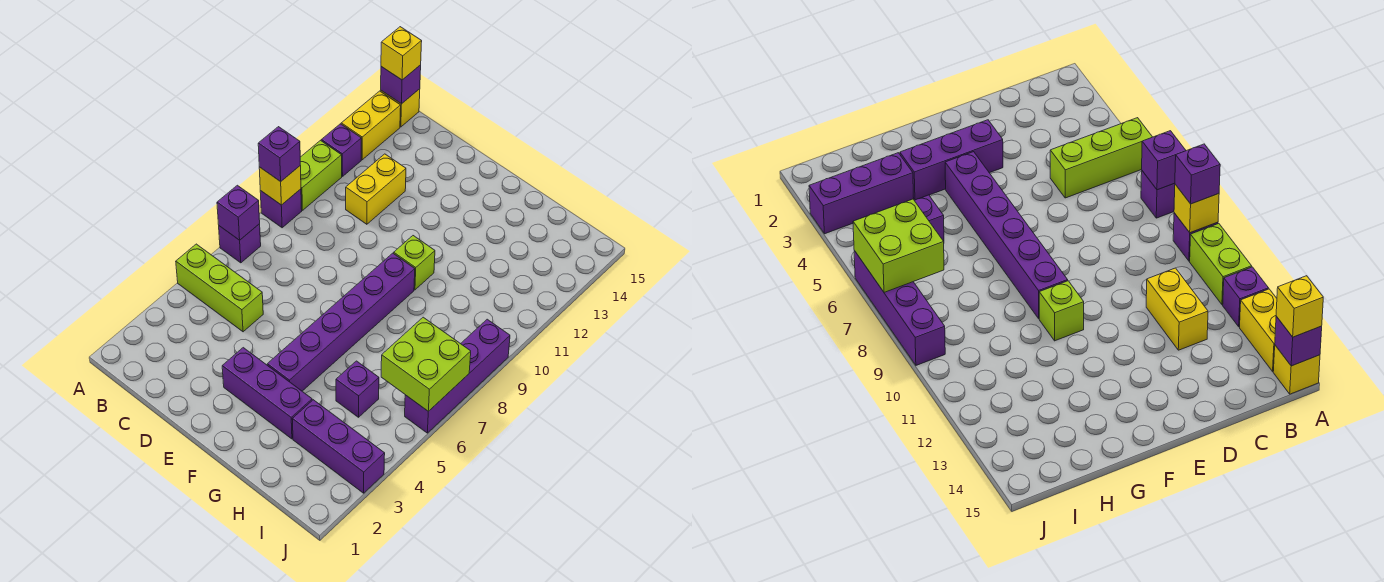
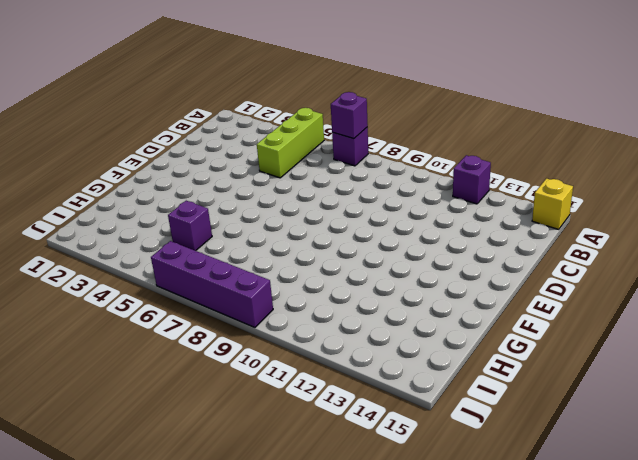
none -> purple 1x1 brick [260,189,302,228]
none -> lime 1x2 brick [300,141,342,210]
none -> yellow 1x2 brick [341,91,401,160]

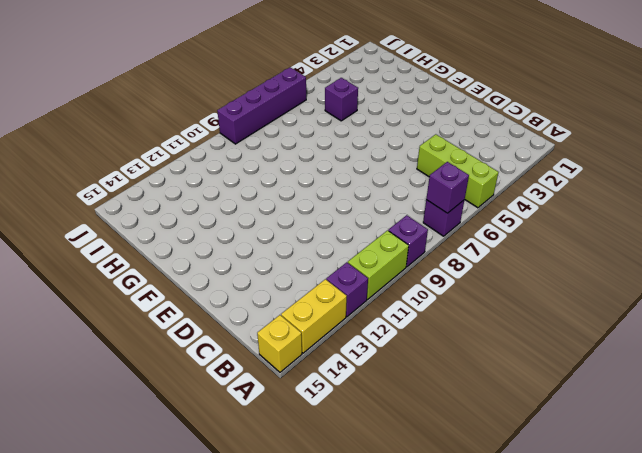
none -> yellow 1x2 brick [346,154,406,224]
none -> purple 1x3 brick [222,348,312,439]
none -> purple 1x6 brick [267,253,415,391]

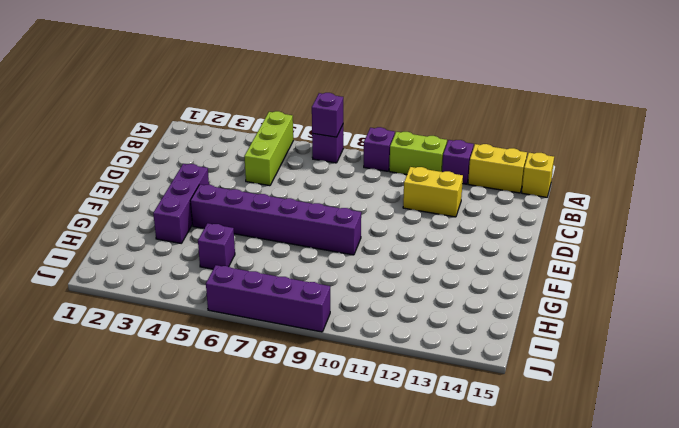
none -> lime 1x1 brick [394,236,435,290]
none -> purple 1x3 brick [292,400,385,493]
none -> yellow 1x1 brick [259,166,301,205]

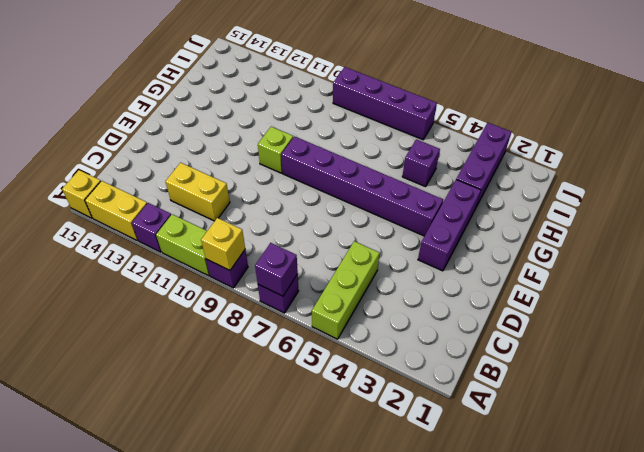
none -> purple 1x1 brick [381,65,421,104]
none -> lime 2x2 brick [381,317,471,411]
none -> purple 1x1 brick [258,127,300,182]

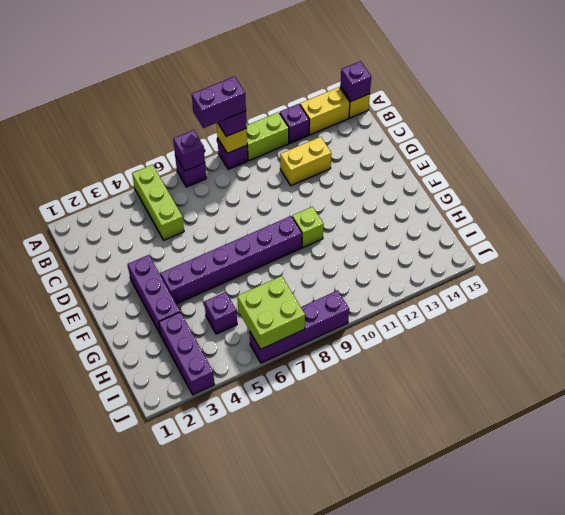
purple 1x2 brick [192,76,246,128] -> none
none -> yellow 1x1 brick [381,27,422,80]

